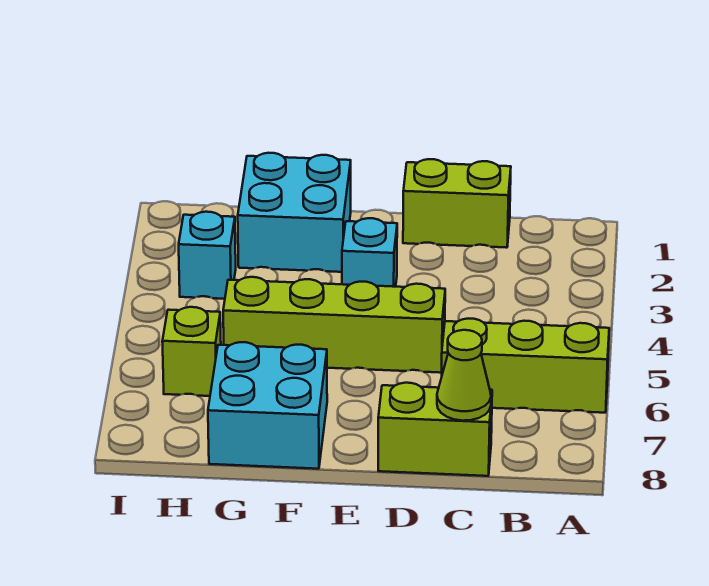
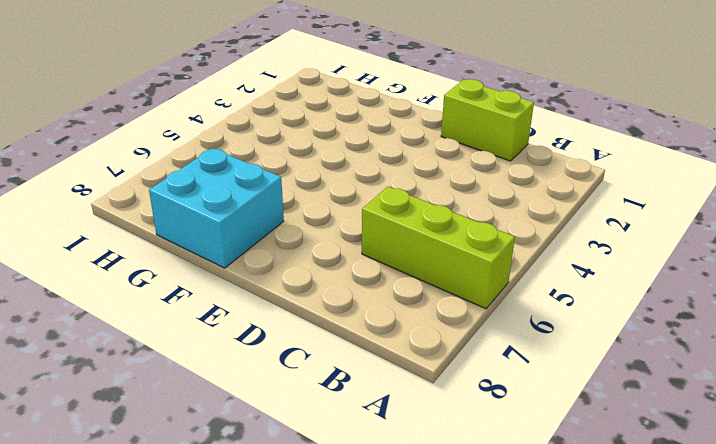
none -> lime 1x2 brick [378,383,492,476]
none -> lime 1x4 brick [223,277,445,373]

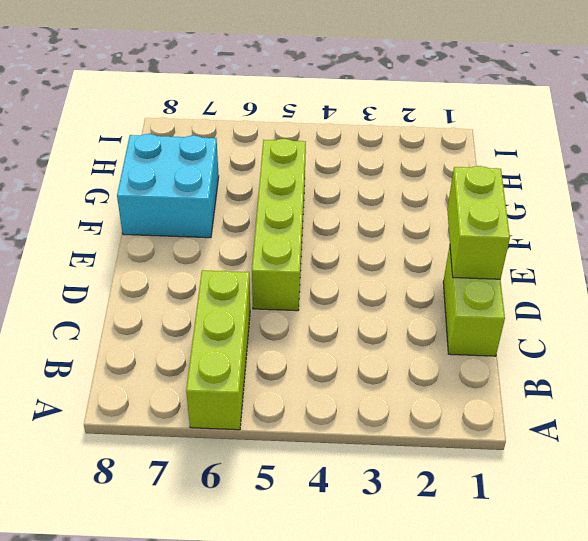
lime 1x2 brick [447,166,510,279] -> lime 1x2 brick moved to [378,383,492,476]
none -> cyan 1x1 brick [342,218,397,287]
none -> cyan 2x2 brick [238,153,351,272]

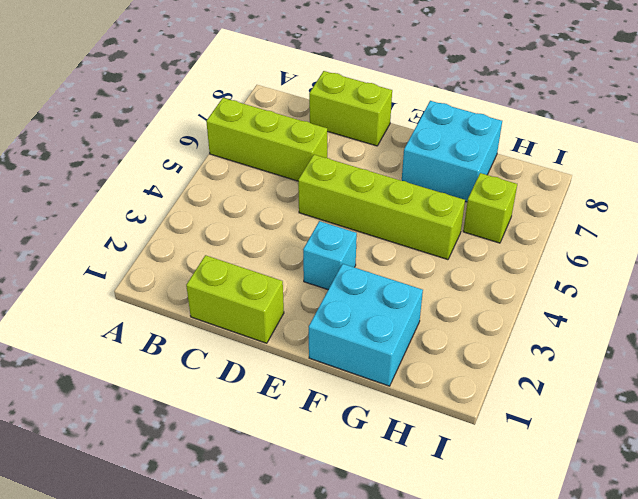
none -> cyan 1x1 brick [179,212,236,299]
none -> lime 1x1 cone [437,330,491,421]

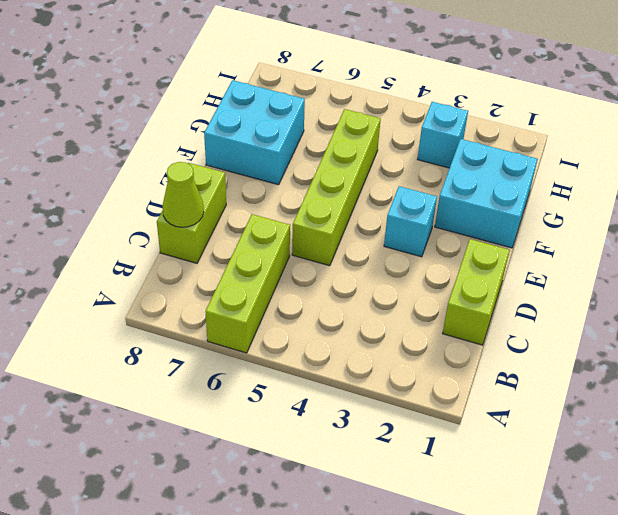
none -> lime 1x1 brick [162,307,221,396]

